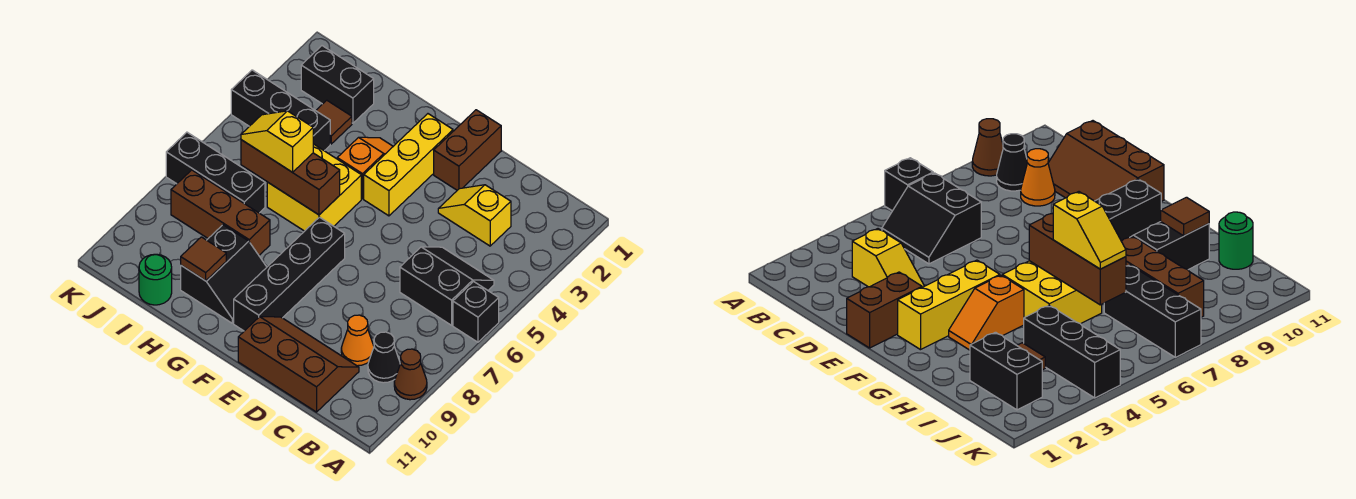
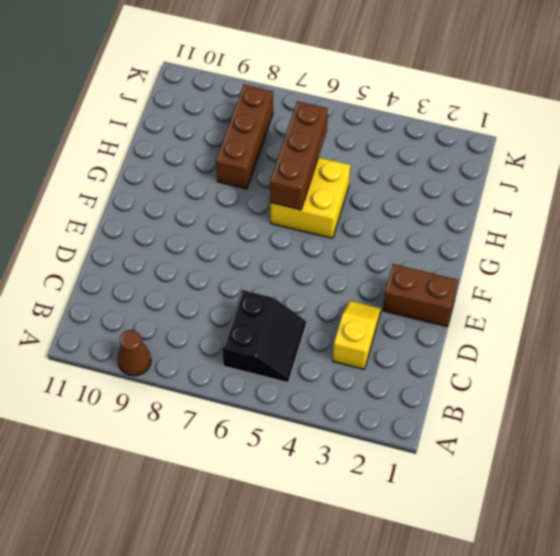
none -> black 1x1 brick [453,282,499,342]
none -> black 1x1 cone [368,332,400,383]
none -> orange 1x1 cone [341,315,374,366]

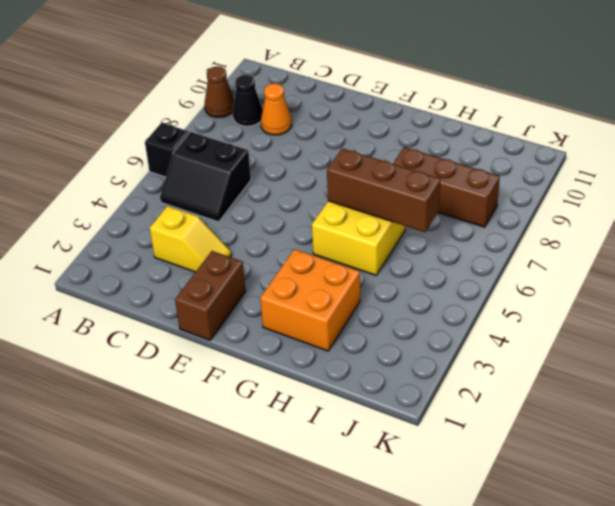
orange 2x2 brick [260,249,360,351] -> orange 1x2 slope [337,137,393,199]
none -> brown 2x3 slope [238,317,359,412]
none -> yellow 1x3 brick [364,114,453,216]
none -> black 1x4 brick [234,217,345,331]

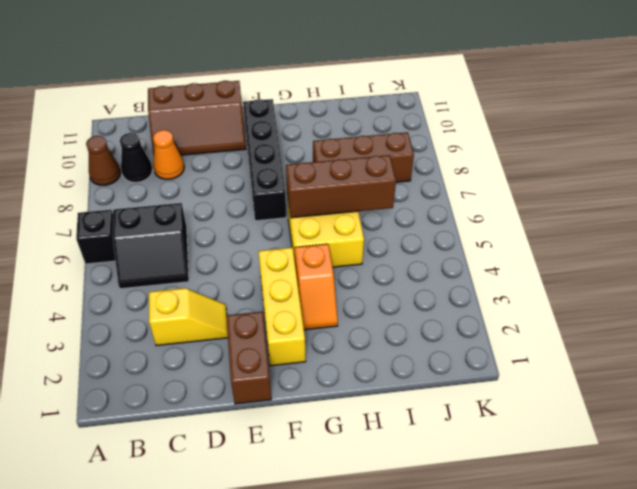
none -> black 2x2 slope [181,225,267,323]
none -> black 1x2 brick [301,46,374,123]
none -> brown 1x1 tile [316,100,352,144]

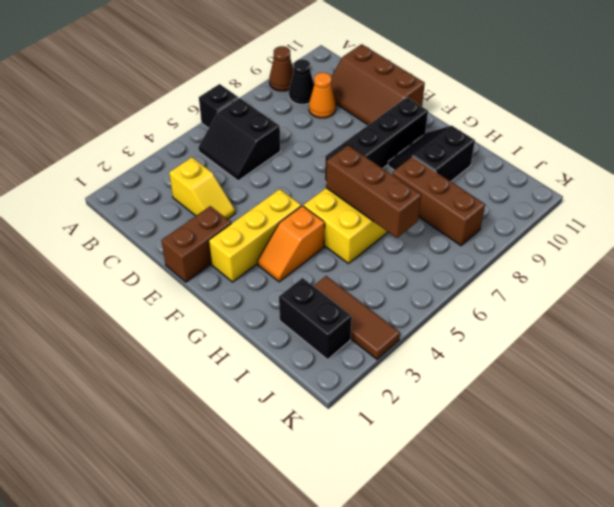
brown 1x3 tile [314,276,400,359] -> brown 1x1 tile [316,100,352,144]
none -> black 1x3 brick [231,70,330,151]
none -> black 1x3 brick [166,132,265,213]
none -> green 1x1 round brick [139,254,172,305]

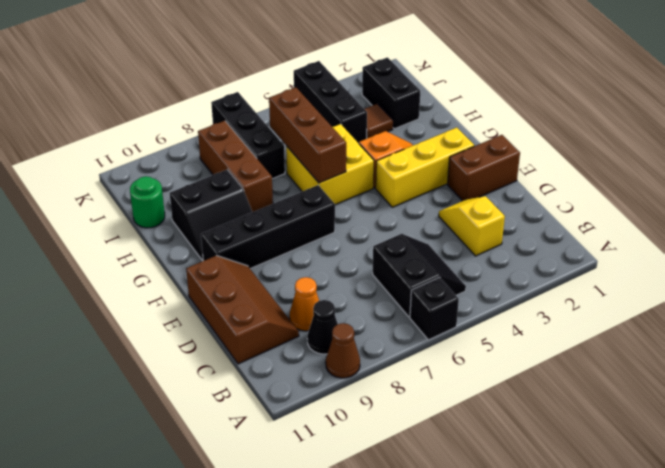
none -> brown 1x1 tile [181,237,226,281]
none -> yellow 1x2 slope [241,111,313,172]

